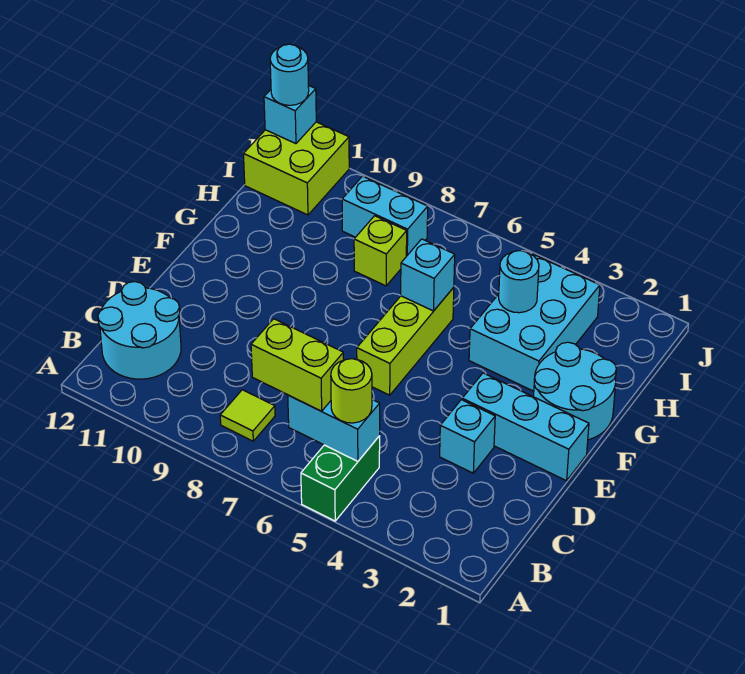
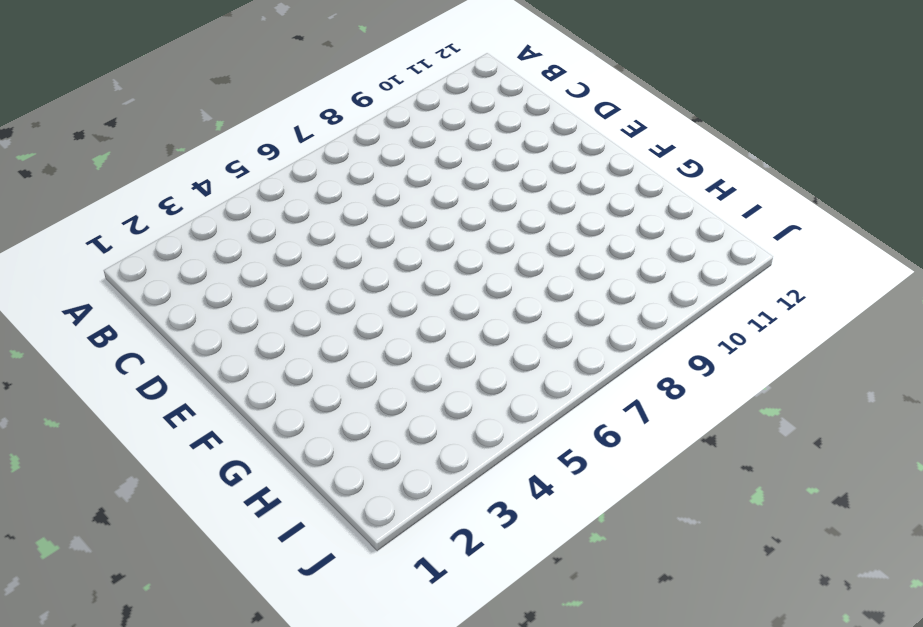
none -> green 1x2 brick [301,436,380,521]
none -> lime 1x1 tile [220,390,275,441]
none -> cyan 2x2 round brick [98,282,181,379]

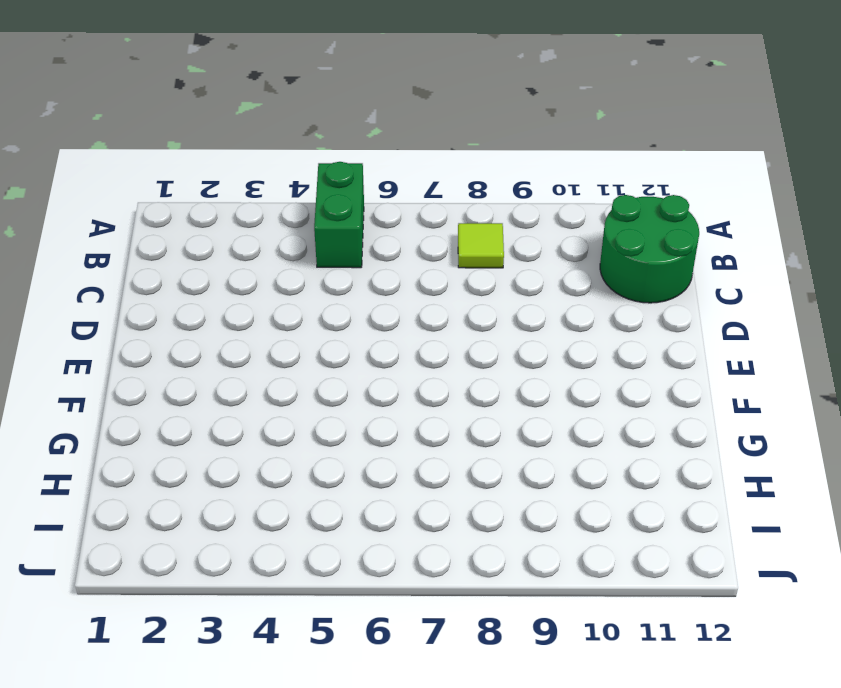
green 2x2 round brick [600,195,699,303] -> cyan 2x2 round brick [98,282,181,379]
none -> cyan 1x1 brick [440,400,495,473]
none -> cyan 1x3 brick [462,373,589,481]
none -> lime 1x3 brick [357,287,454,395]

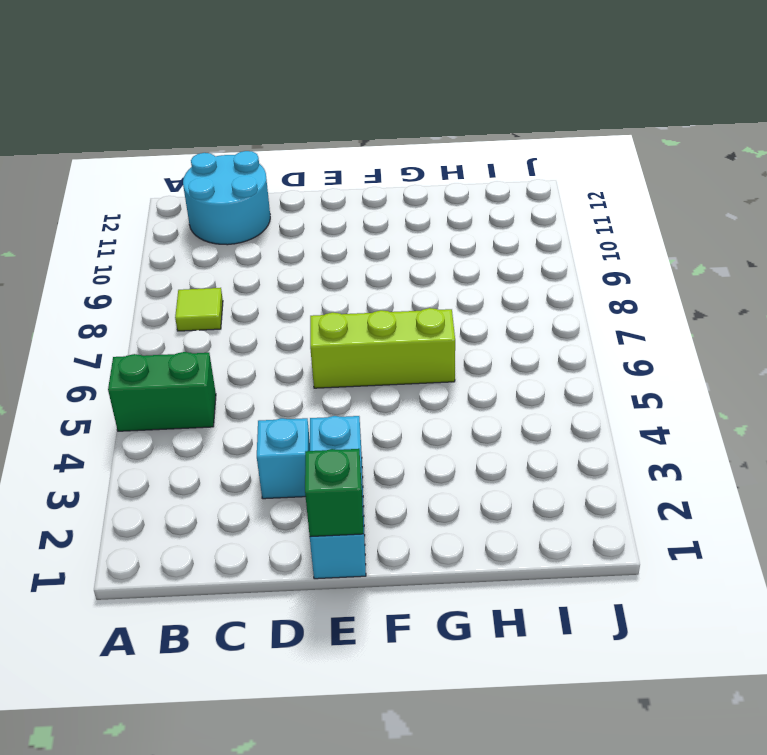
green 1x1 brick [305,449,363,537] -> none
none -> cyan 2x2 round brick [534,342,616,440]
none -> cyan 2x3 brick [469,254,600,391]
none -> lime 1x1 brick [354,216,407,286]

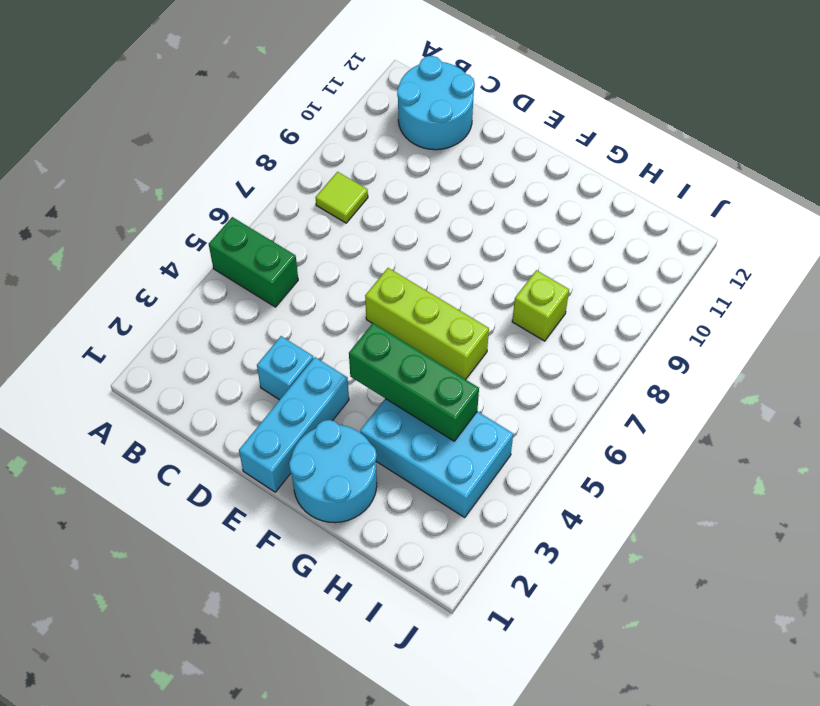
green 1x3 brick [349,323,479,441] -> cyan 1x1 round brick [499,251,539,313]
none -> cyan 1x2 brick [342,176,428,256]
none -> lime 2x2 brick [243,122,349,215]
none -> cyan 1x2 brick [288,395,380,461]

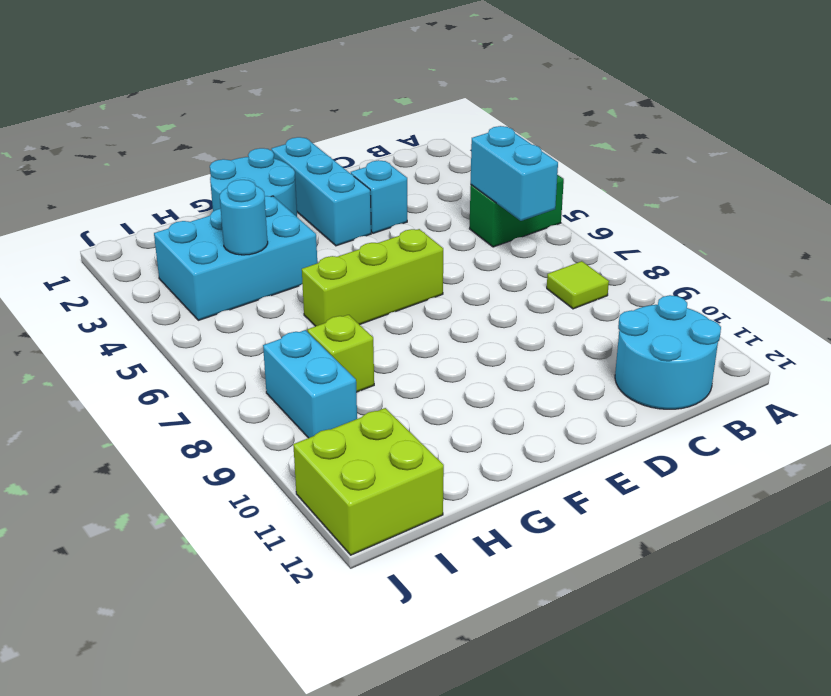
none -> cyan 1x1 brick [401,239,455,311]
none -> cyan 1x1 brick [264,85,316,144]
none -> lime 1x1 round brick [331,359,372,423]

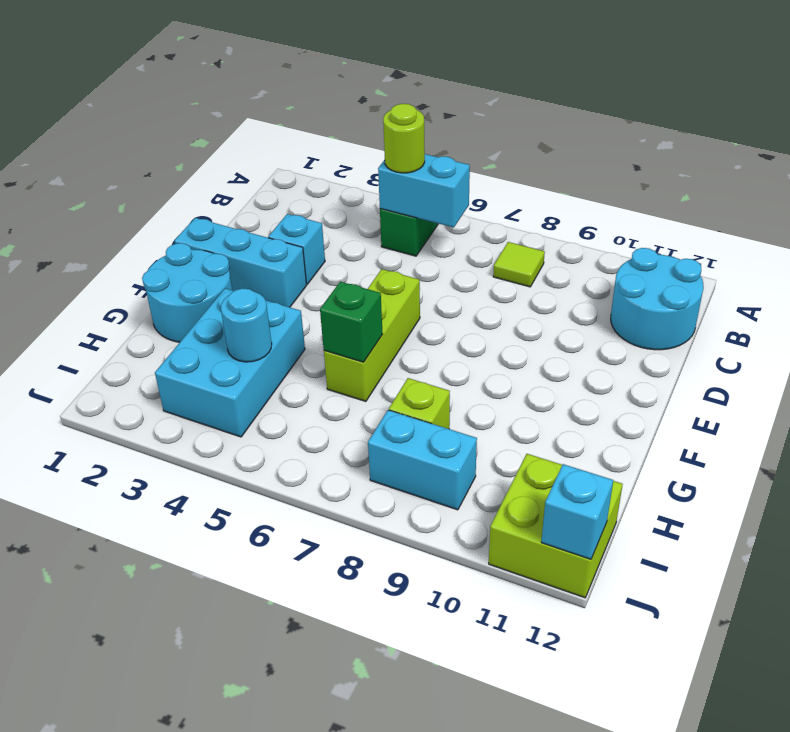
green 1x1 brick [320,282,382,362] -> cyan 1x1 brick [401,239,455,311]
none -> lime 1x2 brick [251,319,344,411]
none -> cyan 1x1 round brick [270,44,309,105]

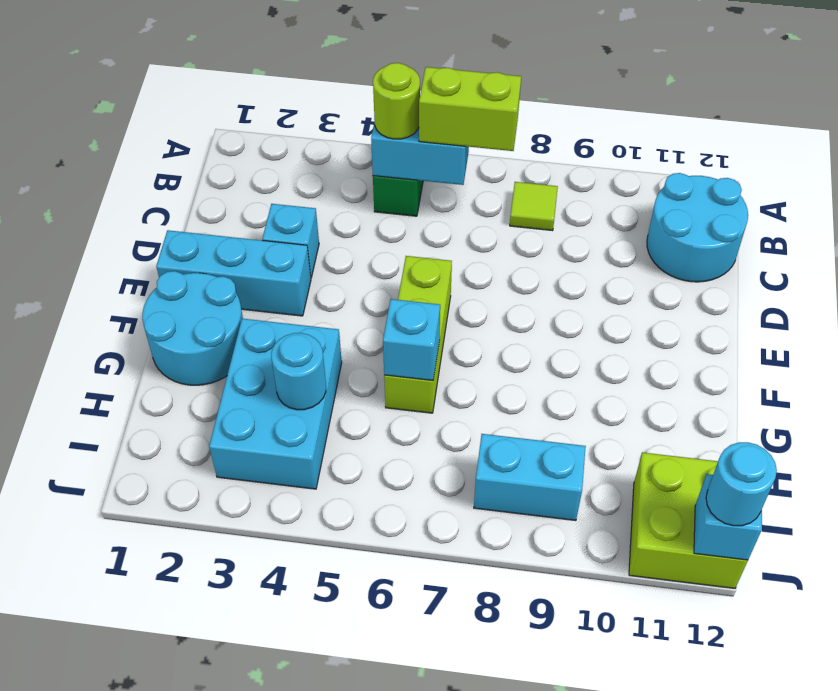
none -> lime 1x1 brick [354,216,407,286]

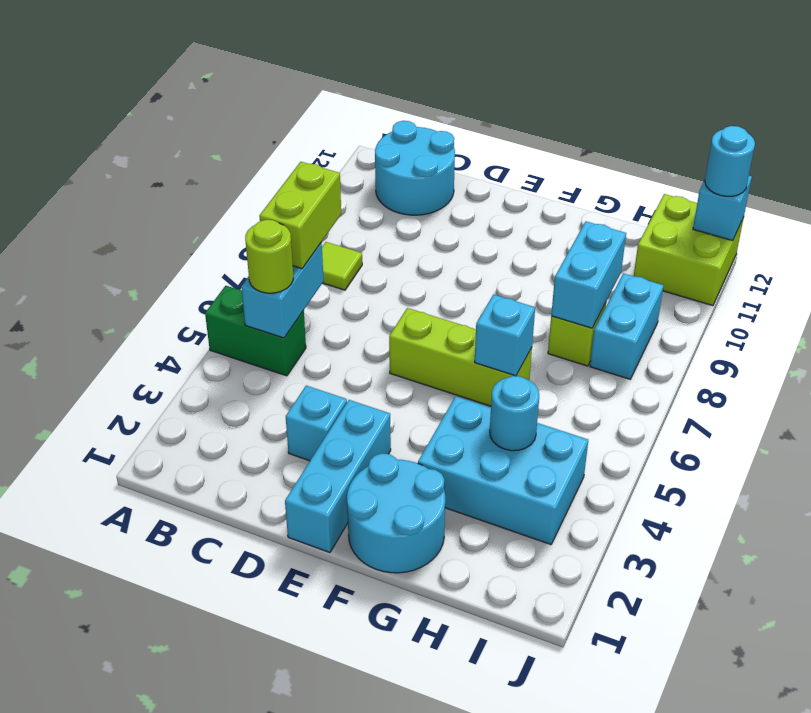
cyan 1x2 brick [551,221,626,328] -> none

